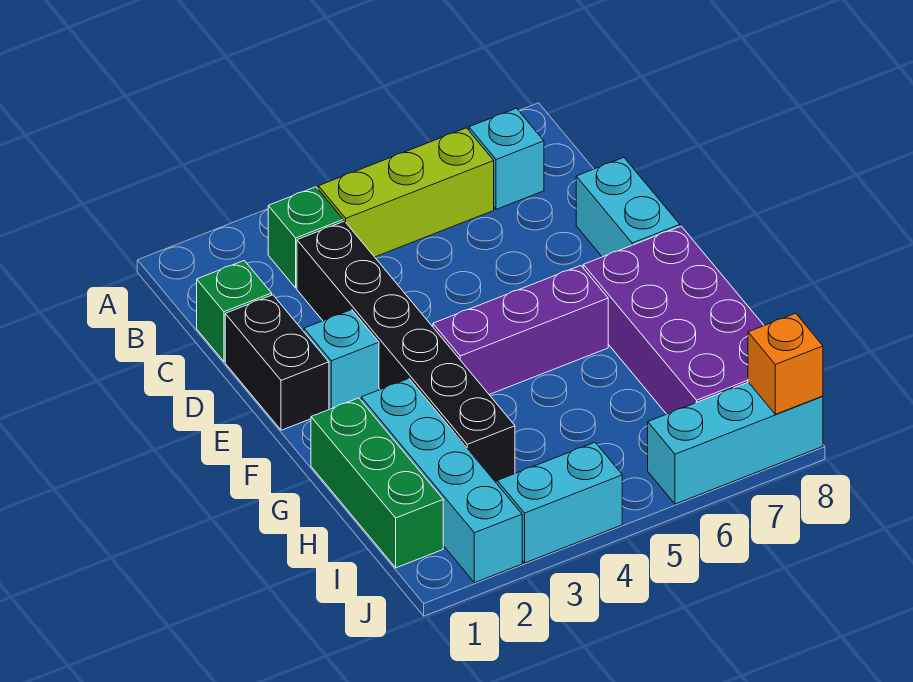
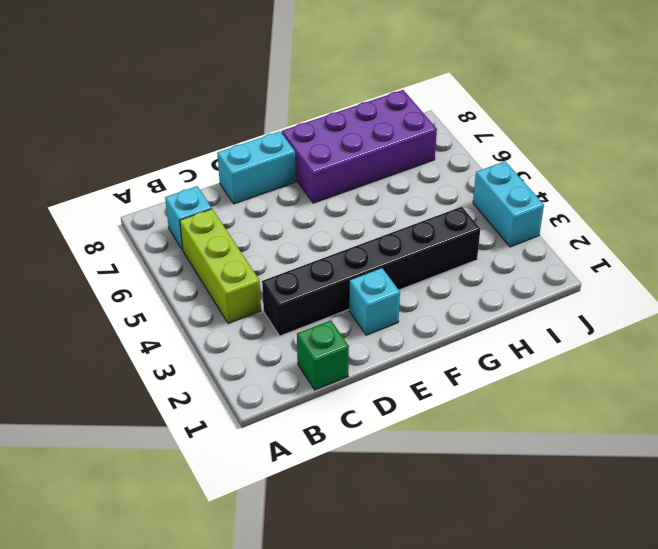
none -> green 1x1 brick [268,187,343,288]
none -> black 1x2 brick [225,295,329,430]
none -> purple 1x3 brick [433,266,608,395]

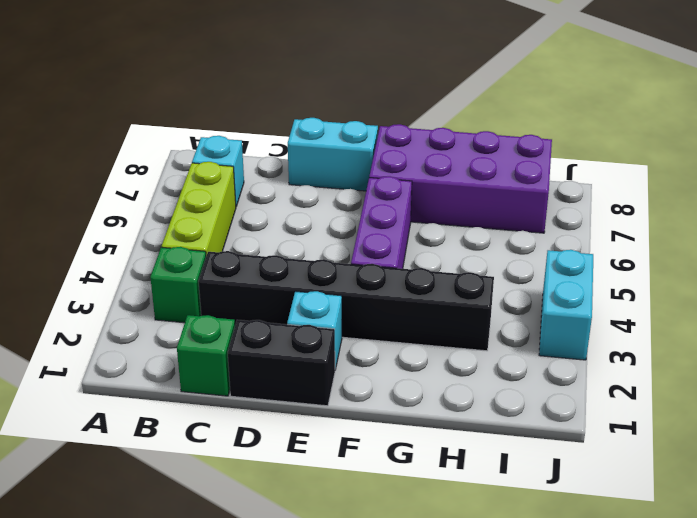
none -> green 1x3 brick [311,398,443,568]
none -> cyan 1x4 brick [361,378,522,583]
none -> cyan 1x3 brick [648,382,823,504]

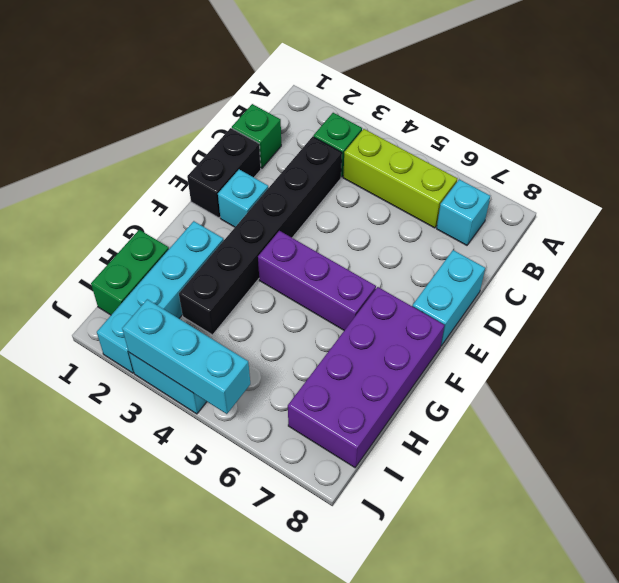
green 1x2 brick [91,230,169,315] -> green 1x3 brick [311,398,443,568]
cyan 1x3 brick [122,299,250,414] -> cyan 1x3 brick moved to [648,382,823,504]
none -> orange 1x1 brick [748,313,823,414]

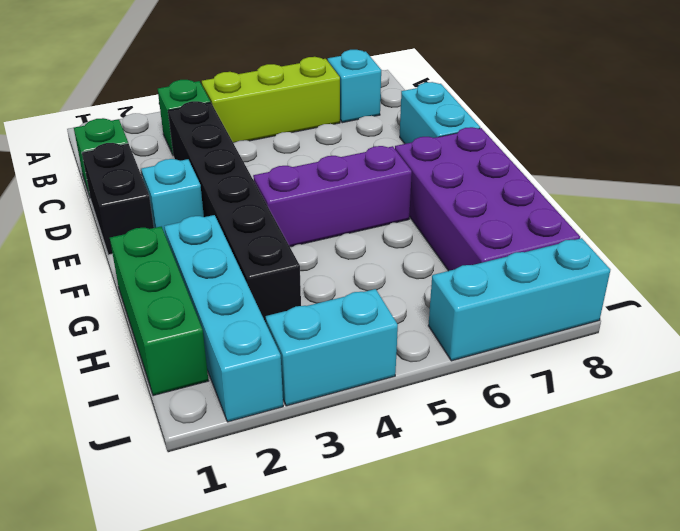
none -> orange 1x1 brick [748,313,823,414]

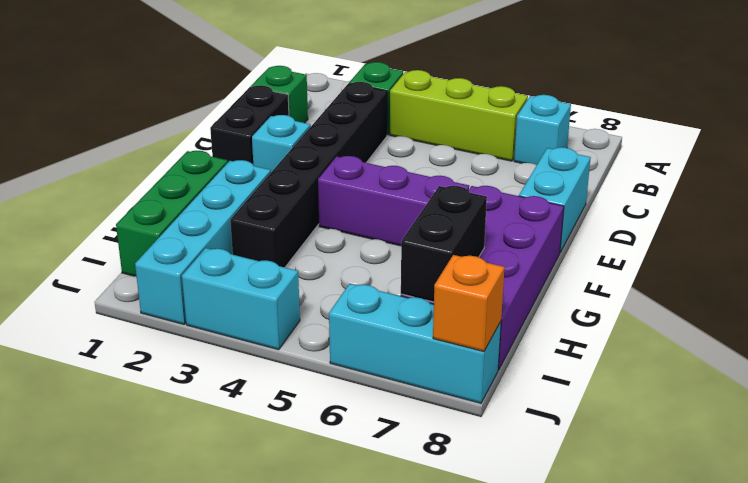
black 1x2 brick [401,186,487,302] -> none

